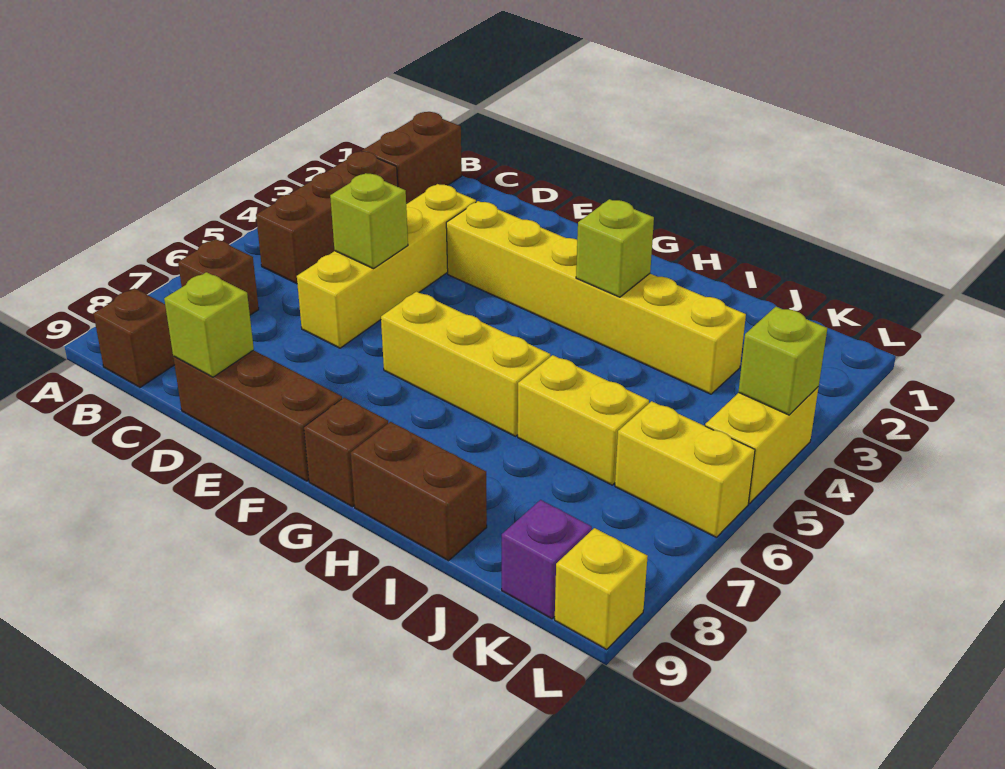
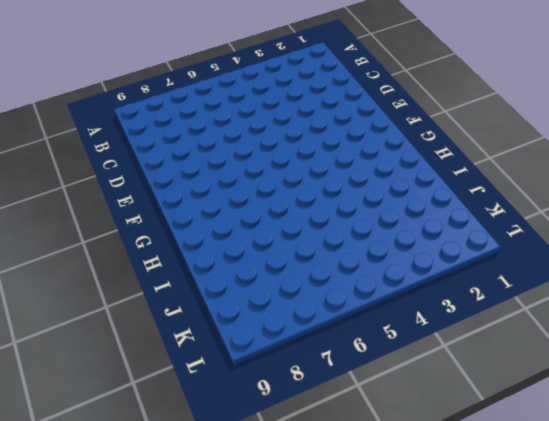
none -> brown 1x2 brick [362,112,462,204]
none -> brown 1x3 brick [256,151,398,284]
none -> brown 1x1 brick [178,239,259,315]

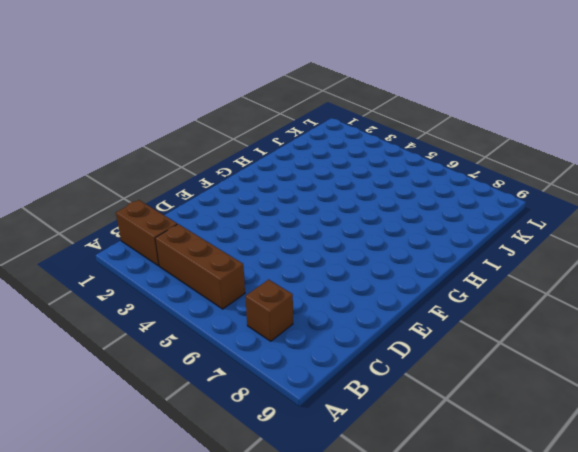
none -> brown 1x1 brick [93,288,174,387]
none -> yellow 1x4 brick [297,184,476,348]
none -> brown 1x3 brick [173,350,342,481]

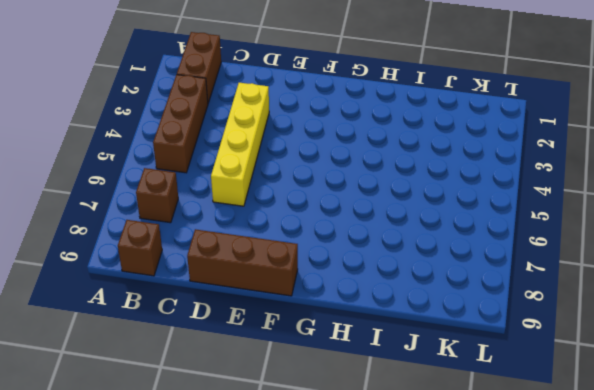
none -> yellow 1x6 brick [446,201,746,394]
none -> yellow 1x3 brick [381,292,550,436]
none -> brown 1x1 brick [304,398,388,507]

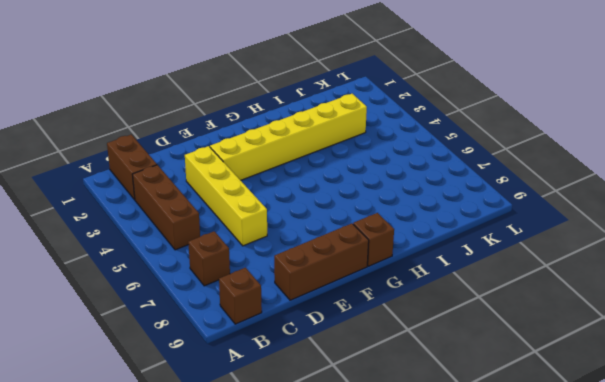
none -> yellow 1x3 brick [381,292,550,436]
none -> brown 1x2 brick [351,422,487,561]
none -> yellow 1x2 brick [518,355,649,485]

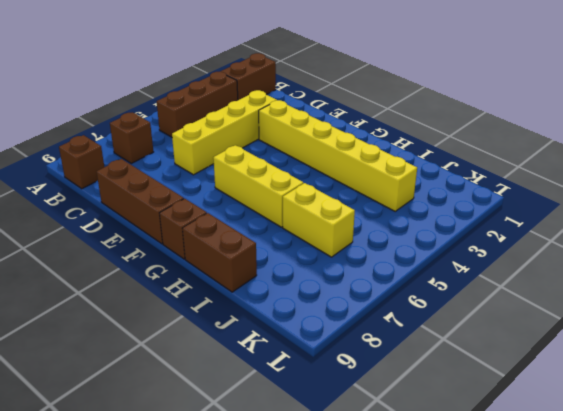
none -> yellow 1x2 brick [615,401,755,537]
none -> purple 1x1 brick [502,500,592,619]
none -> yellow 1x2 brick [705,387,819,503]

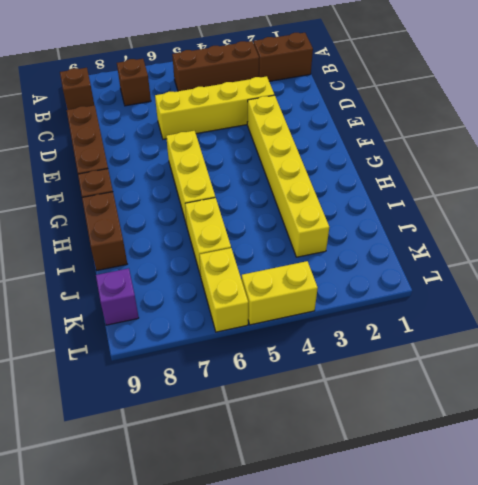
none -> yellow 1x1 brick [555,528,648,649]
none -> lime 1x1 brick [330,173,408,269]
none -> lime 1x1 brick [164,272,254,377]

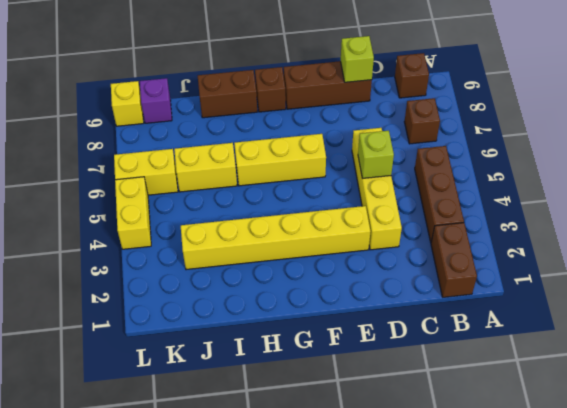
none -> lime 1x1 brick [576,199,654,297]
none -> lime 1x1 brick [739,307,827,415]

